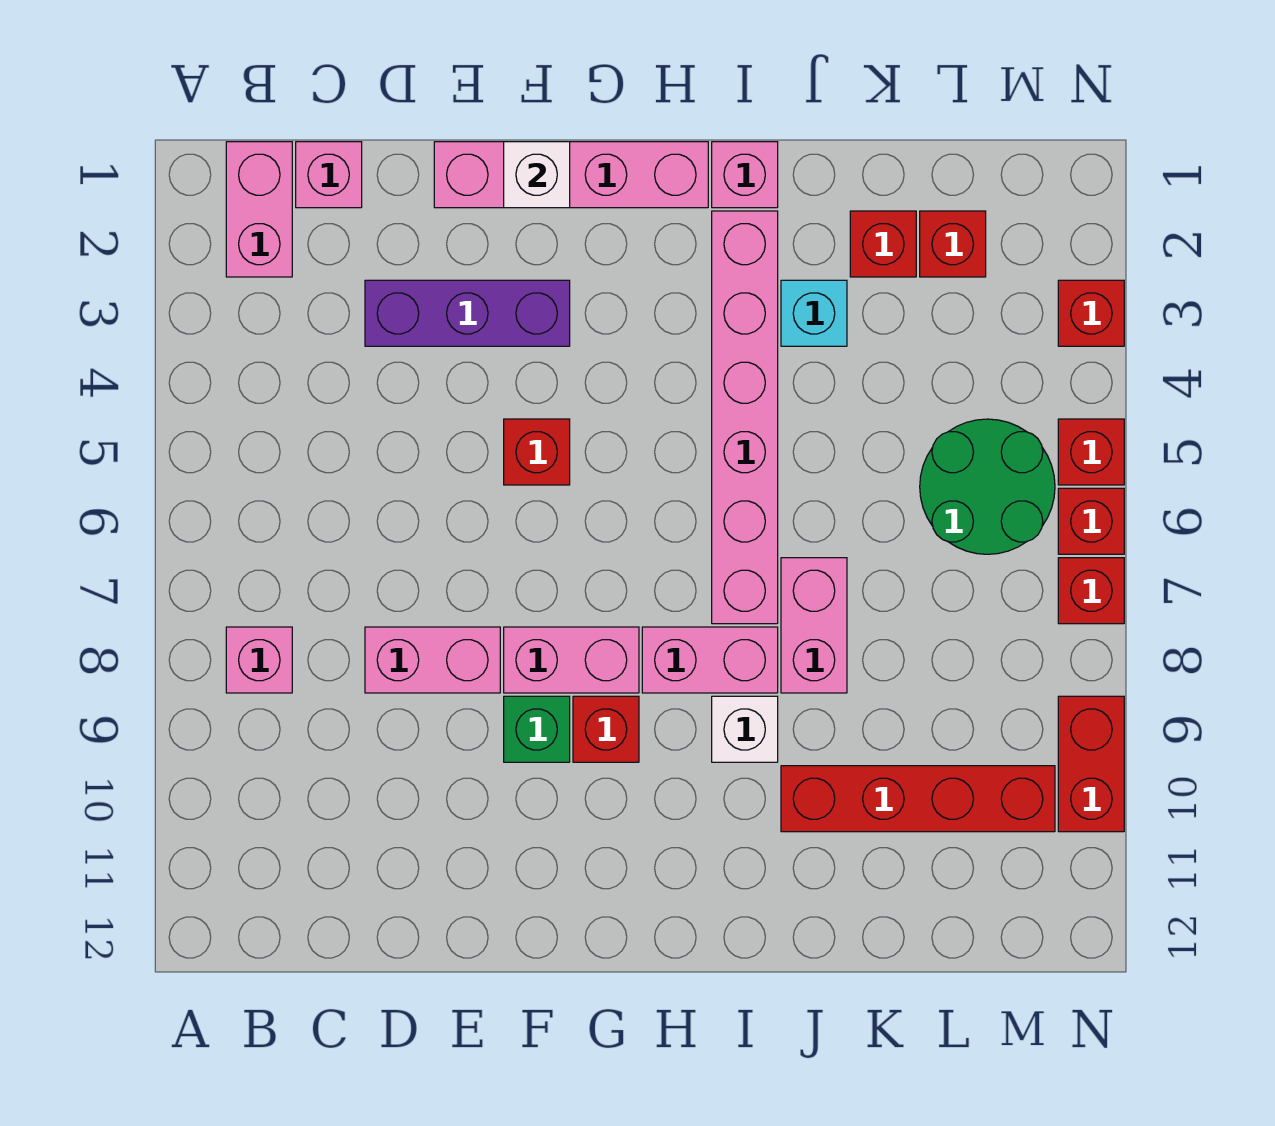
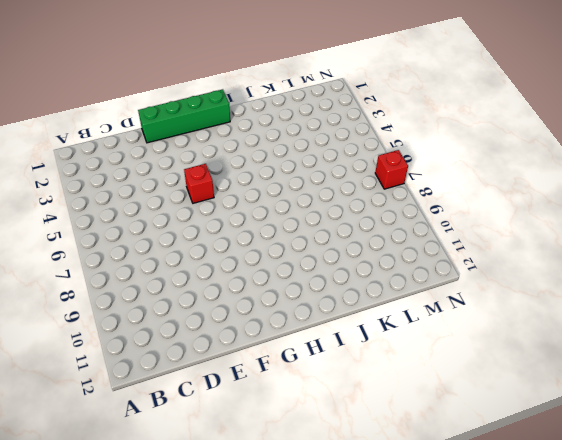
green 1x4 brick [138,89,230,143] -> pink 1x4 brick [434,142,708,208]
none -> pink 1x2 brick [226,142,292,277]
none -> pink 1x1 brick [226,627,292,693]
none -> pink 1x1 brick [296,142,362,208]

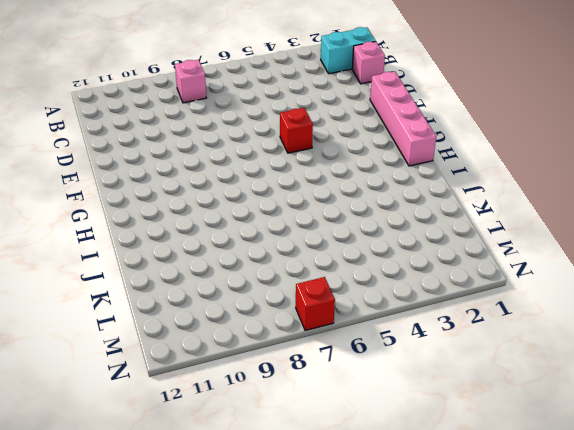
cyan 1x2 brick [321,27,376,74] -> pink 1x2 brick [226,142,292,277]
none -> purple 1x3 brick [365,280,570,346]
none -> pink 1x2 brick [365,627,500,693]
none -> pink 1x2 brick [504,627,639,693]

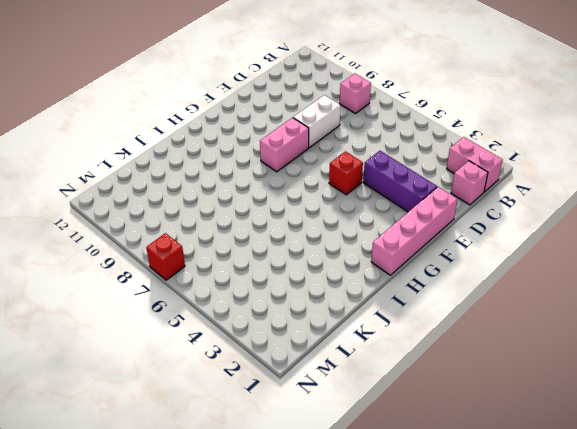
white 1x2 brick [293,95,341,148] -> pink 1x2 brick [365,627,500,693]
purple 1x3 brick [363,151,437,212] -> purple 1x3 brick turned to [365,280,570,346]
none -> green 1x1 brick [504,696,570,762]
none -> red 1x1 brick [573,696,639,762]
none -> pink 1x2 brick [642,627,778,693]

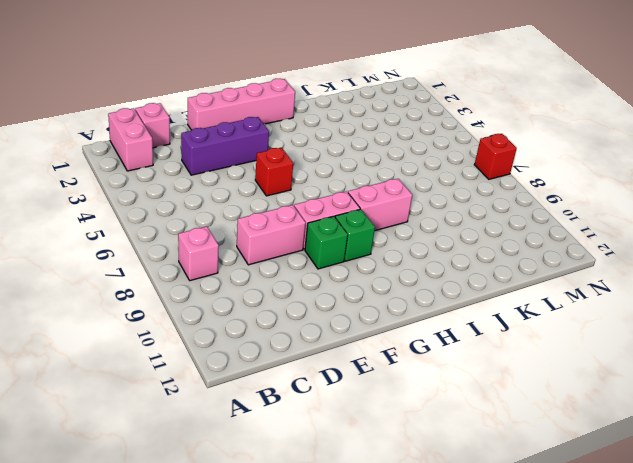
green 1x1 brick [335,209,375,261] -> red 1x1 brick [573,696,639,762]
none -> pink 1x1 brick [712,142,778,208]
none -> pink 1x6 brick [712,211,778,624]
none -> white 1x1 brick [712,696,778,762]

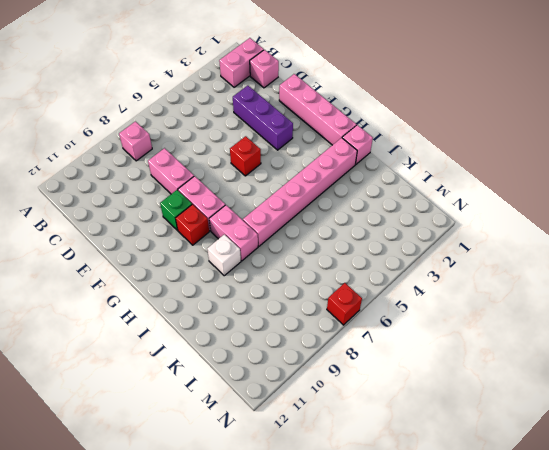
none -> cyan 1x1 brick [781,280,847,346]
none -> pink 1x2 brick [781,558,847,693]
none -> red 1x4 brick [781,766,1055,832]

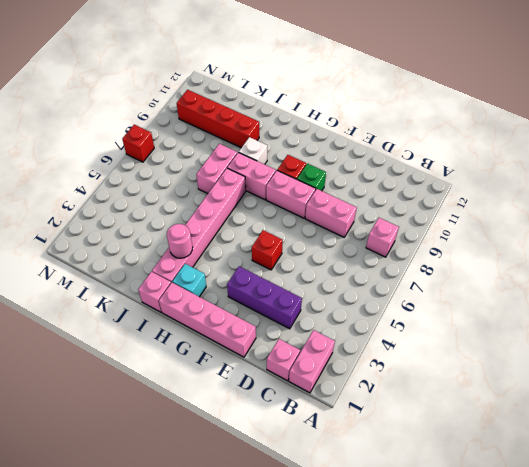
cyan 1x1 brick [172,264,206,297] -> cyan 1x1 brick moved to [781,280,847,346]
pink 1x1 round brick [167,224,193,258] -> none
none -> red 1x1 brick [850,211,916,277]
none -> red 1x1 brick [920,211,986,277]
none -> green 2x2 round brick [920,419,1055,554]

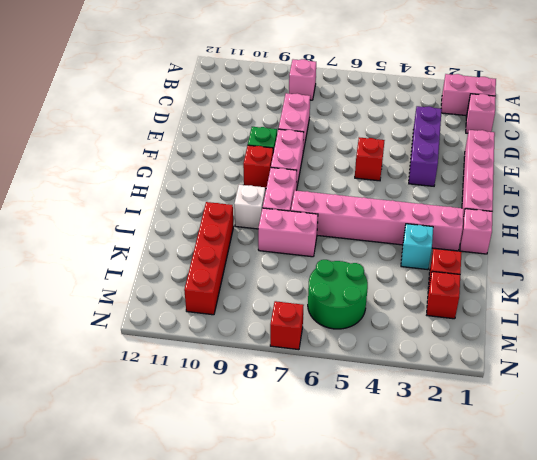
none -> red 1x1 brick [1058,280,1124,346]
none -> red 1x1 brick [1058,419,1124,485]
none -> red 1x1 brick [1058,488,1124,554]

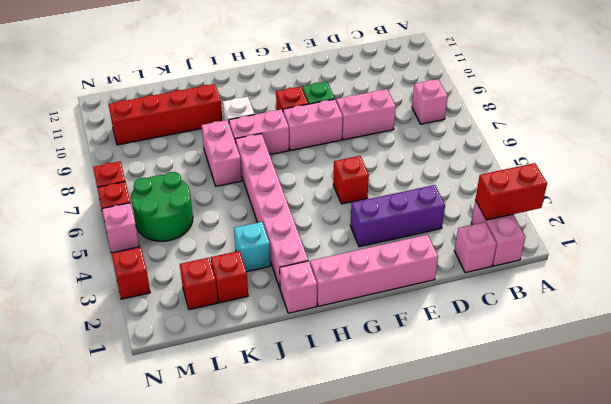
red 1x2 brick [475,163,547,220] -> red 1x2 brick turned to [1058,696,1124,832]
pink 1x1 brick [102,203,140,253] -> red 1x1 brick [1058,419,1124,485]
none -> white 1x1 brick [504,142,570,208]

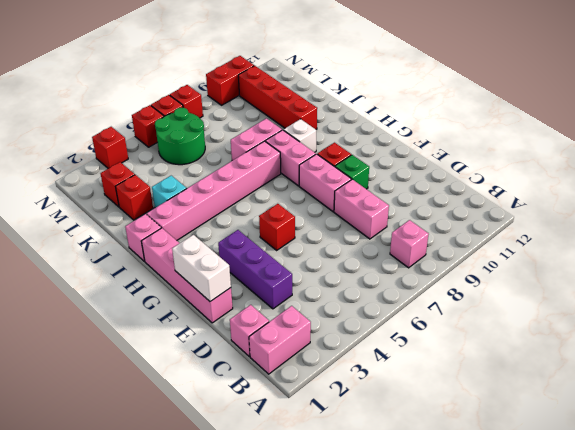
white 1x2 brick [172,235,231,302] -> white 1x1 brick [504,142,570,208]

